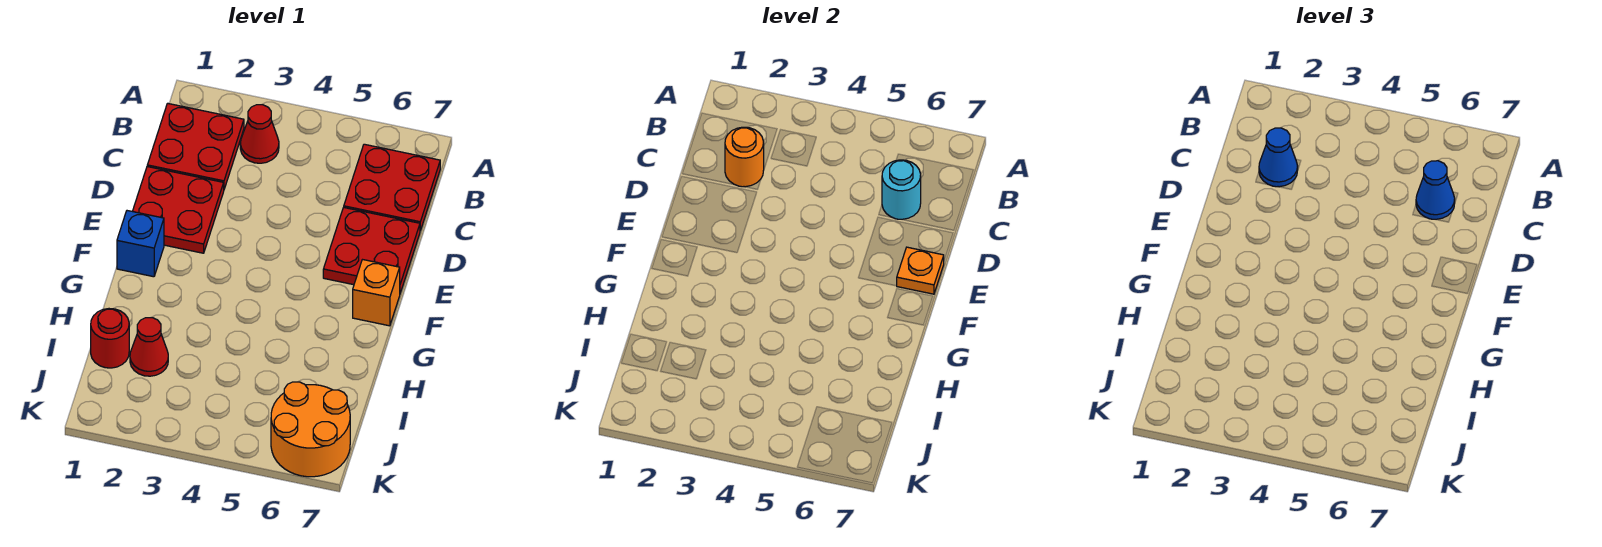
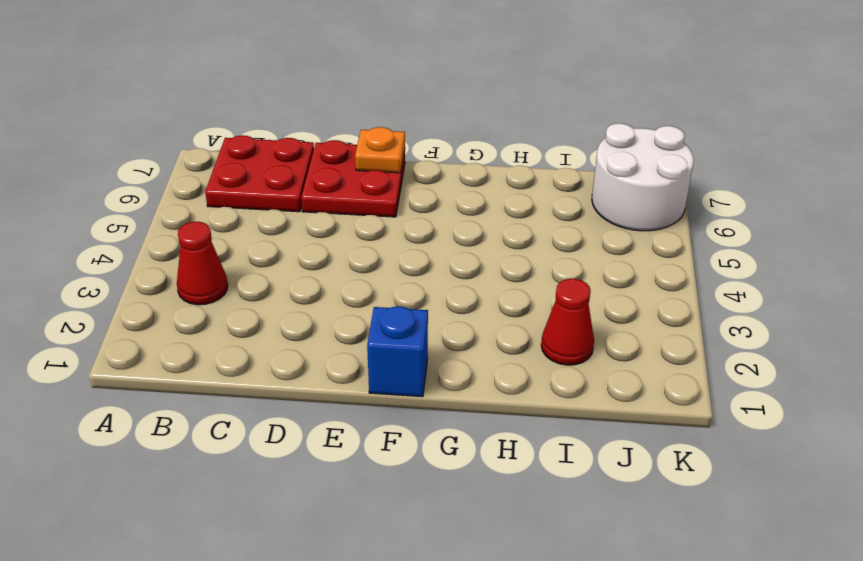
white 2x2 round brick [592,123,694,231] -> orange 2x2 round brick [271,382,350,477]
none -> red 2x2 plate [147,103,244,189]
none -> red 2x2 plate [133,167,224,253]
none -> orange 1x1 brick [353,260,400,326]

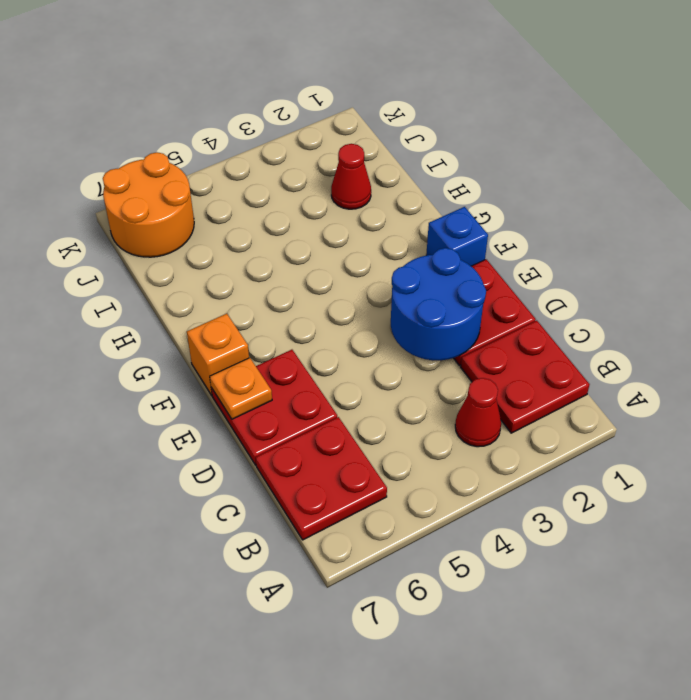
blue 2x2 round brick [391,248,486,360] -> none
none -> red 1x1 round brick [91,309,129,368]
none -> orange 1x1 round brick [725,127,764,187]
none -> cyan 1x1 round brick [882,160,921,220]

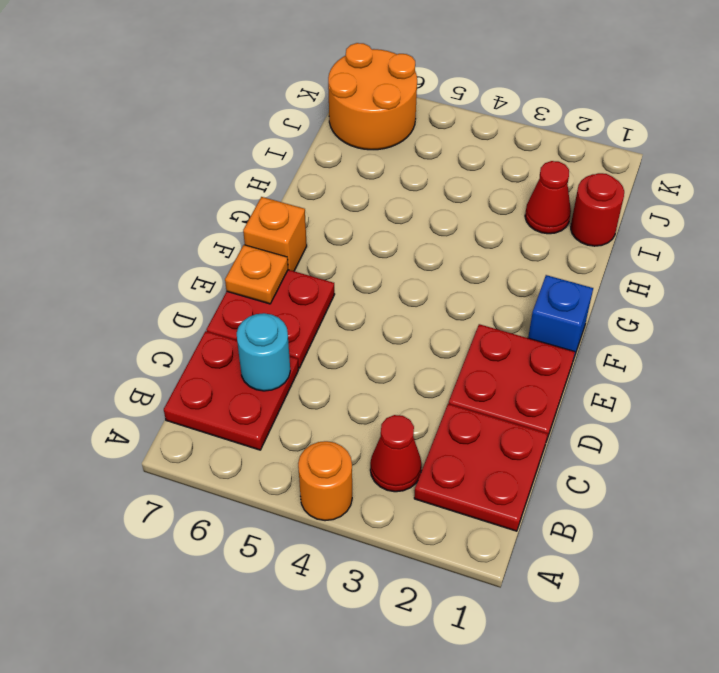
orange 1x1 round brick [298,441,352,521] -> orange 1x1 round brick moved to [725,127,764,187]
none -> blue 1x1 cone [1259,128,1298,187]
none -> blue 1x1 cone [1416,161,1455,220]

